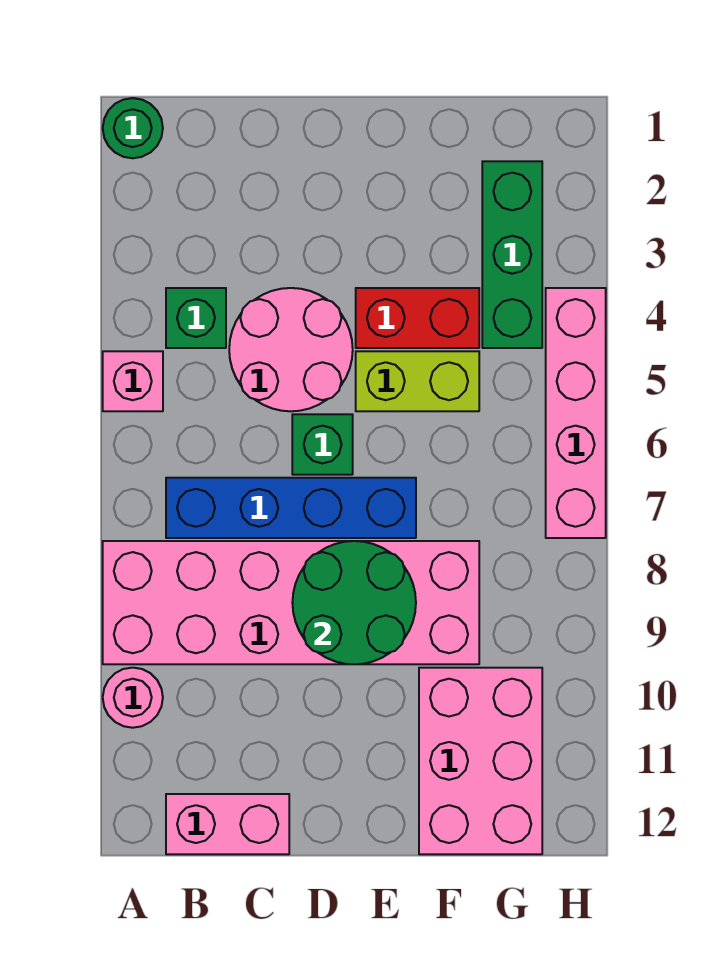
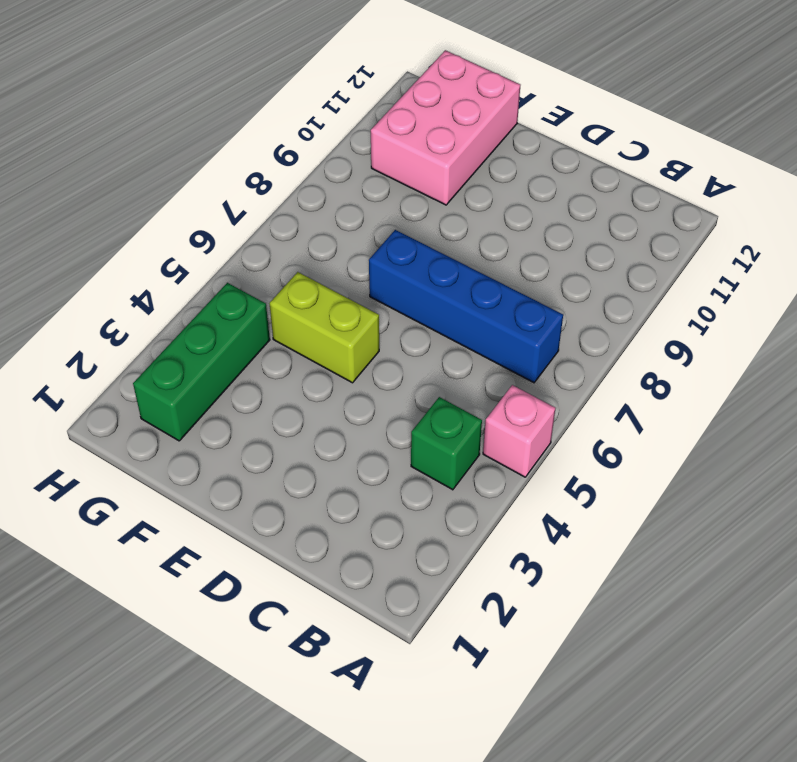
none -> green 1x1 round brick [103,98,163,158]
none -> pink 2x6 brick [103,541,479,664]
none -> pink 1x1 round brick [103,668,163,728]

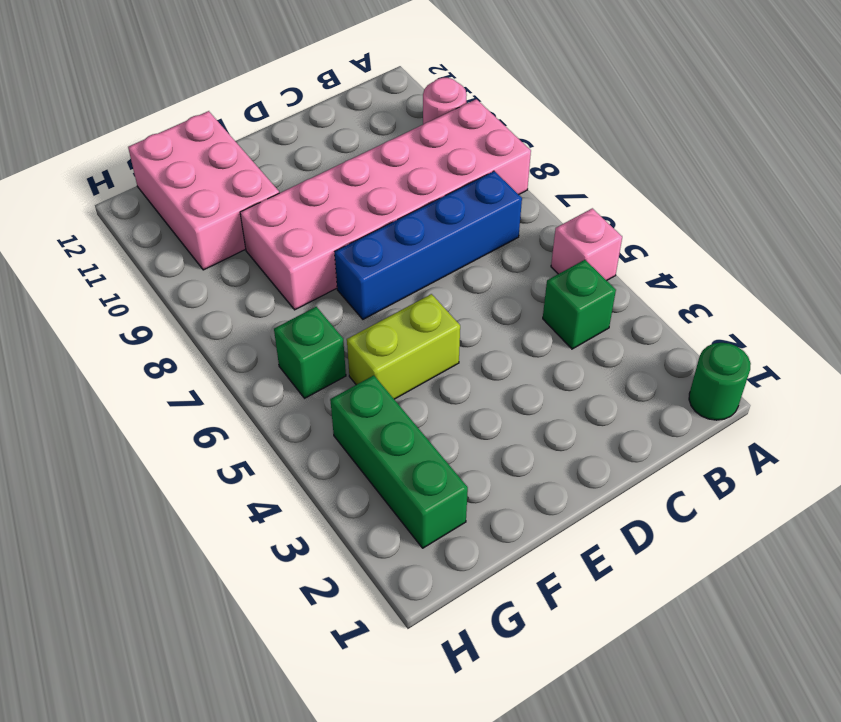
green 1x1 brick [274,307,346,398] -> green 1x1 brick moved to [292,414,353,475]
none -> pink 1x2 brick [166,794,289,854]
none -> pink 2x2 round brick [229,288,353,411]
none -> red 1x2 brick [356,288,479,348]

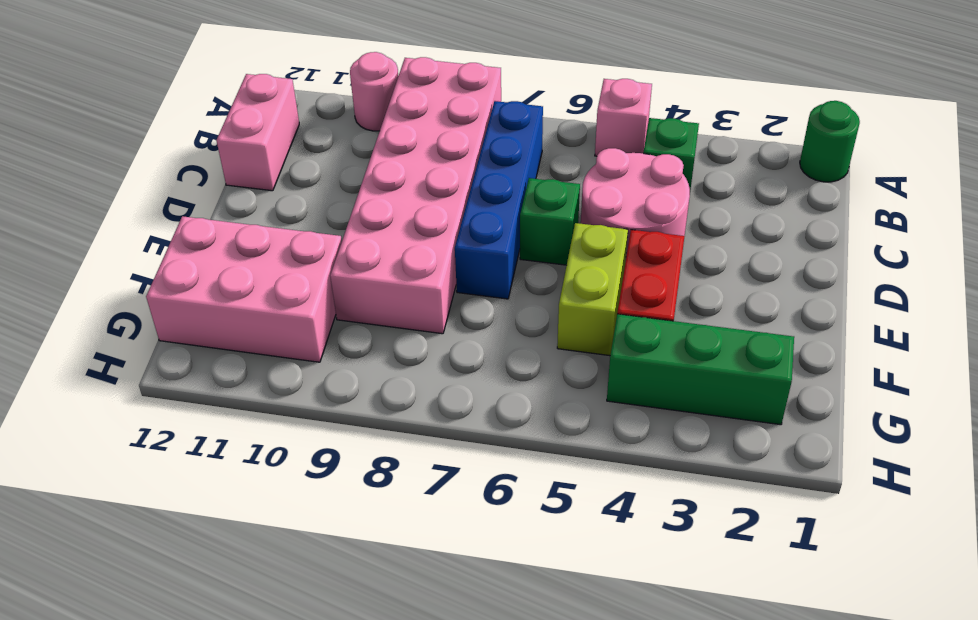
none -> pink 1x4 brick [546,288,606,538]
none -> green 2x2 round brick [292,541,416,664]

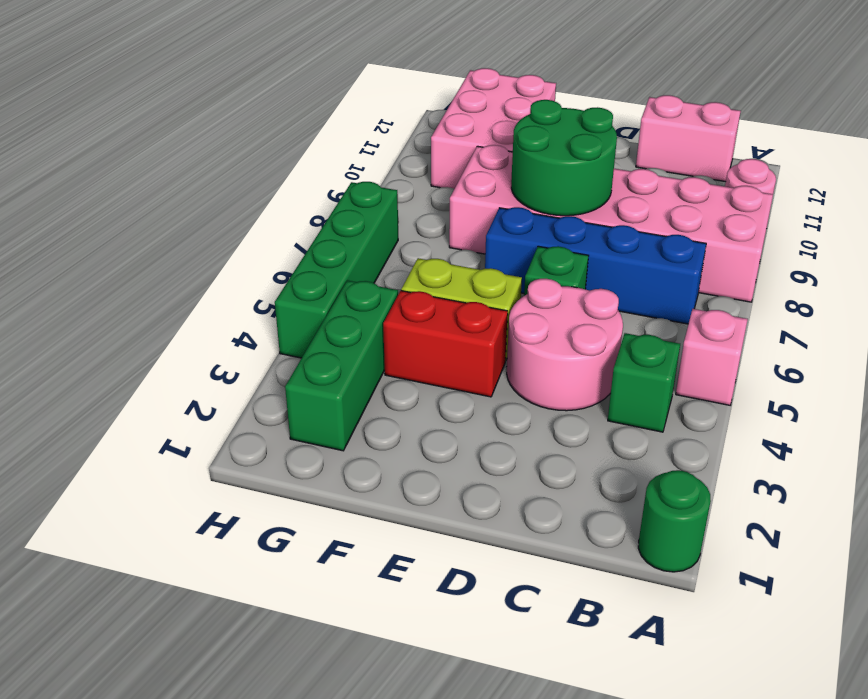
green 1x4 brick [275,182,398,358] -> pink 1x4 brick [546,288,606,538]

